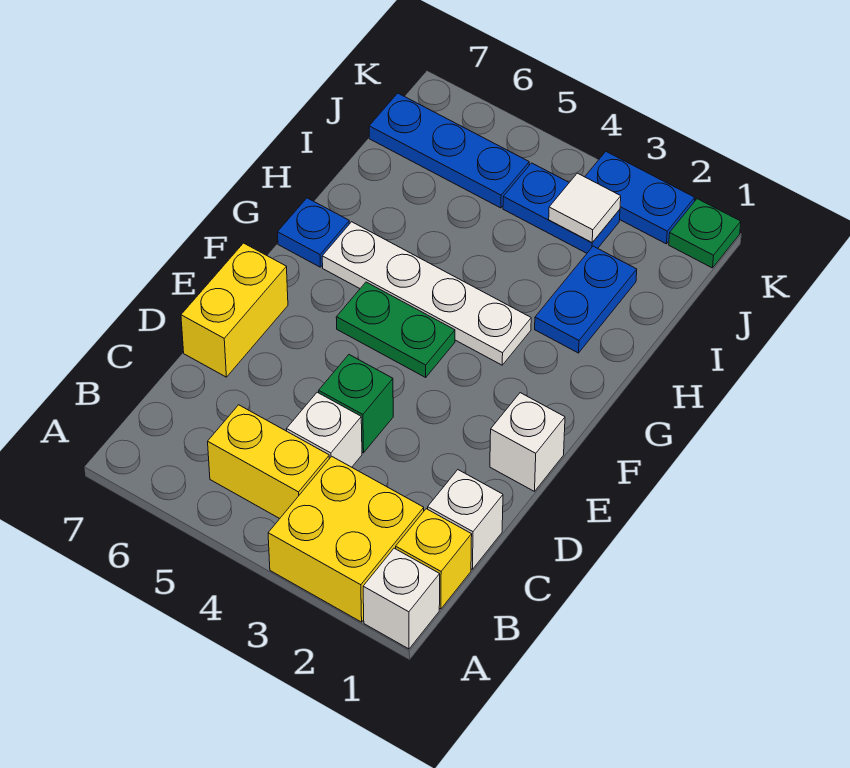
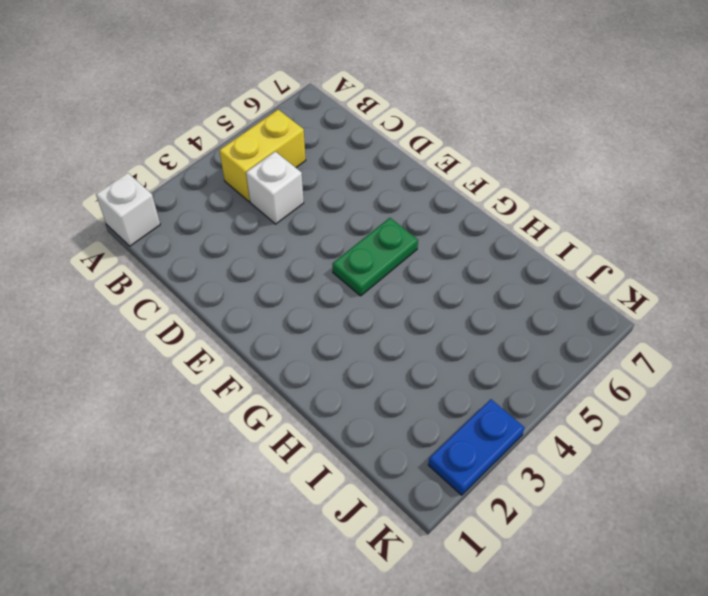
none -> yellow 2x2 brick [268,456,424,622]
none -> yellow 1x1 brick [396,509,472,609]
none -> white 1x1 brick [428,470,503,569]

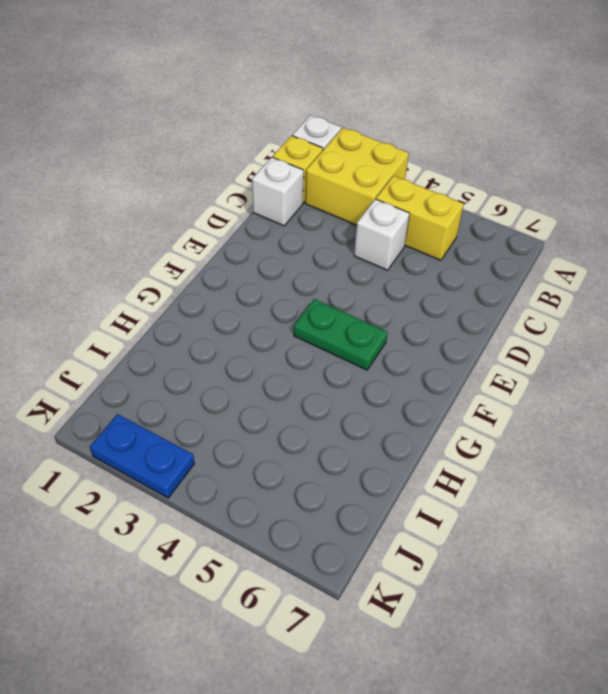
none -> green 1x1 brick [319,355,393,453]
none -> yellow 1x2 brick [181,243,288,377]
none -> white 1x1 brick [490,393,565,491]

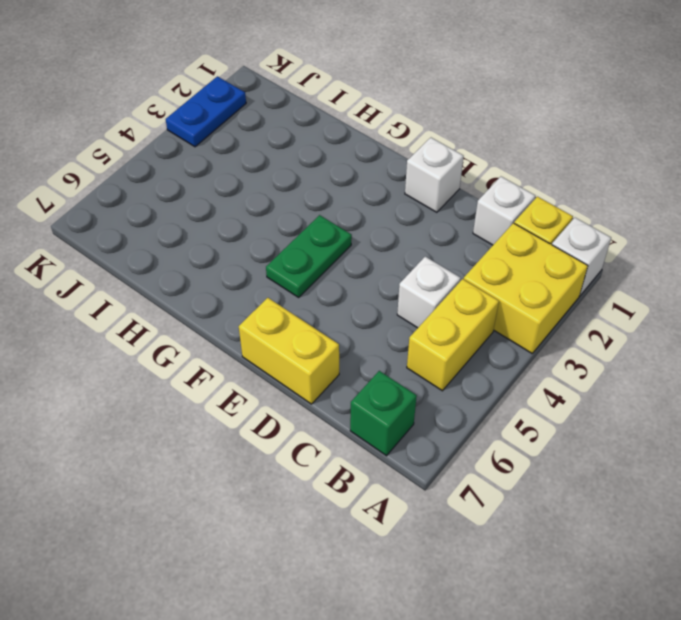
green 1x1 brick [350,371,417,456] -> green 1x1 brick moved to [319,355,393,453]
none -> white 1x4 plate [322,222,531,365]
none -> blue 1x1 plate [278,198,349,267]
none -> blue 1x2 plate [535,246,637,353]

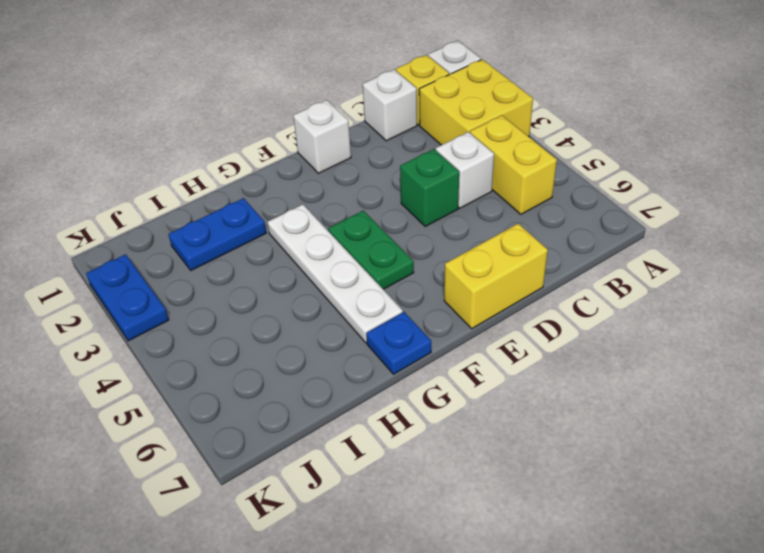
none -> blue 1x2 plate [503,163,620,253]
none -> blue 1x3 plate [369,93,529,208]
none -> green 1x1 plate [669,199,741,268]

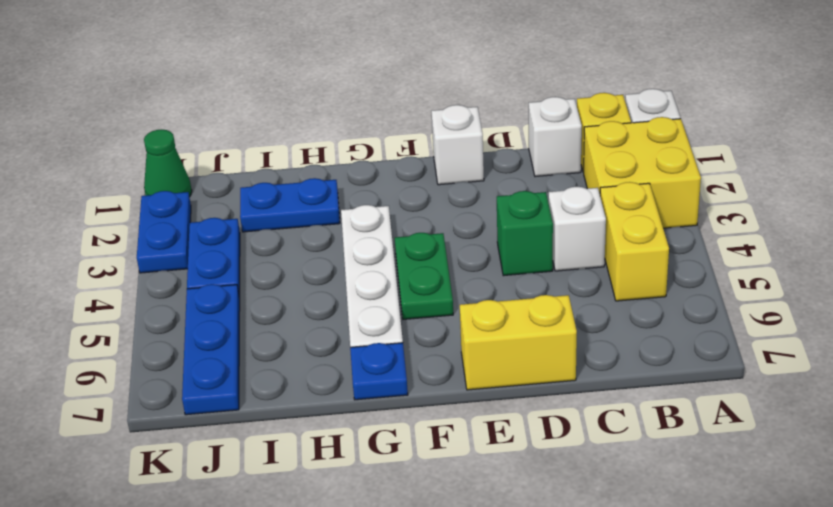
green 1x1 cone [144,130,192,197] -> green 1x1 plate [669,199,741,268]
none -> white 1x1 tile [549,173,621,243]

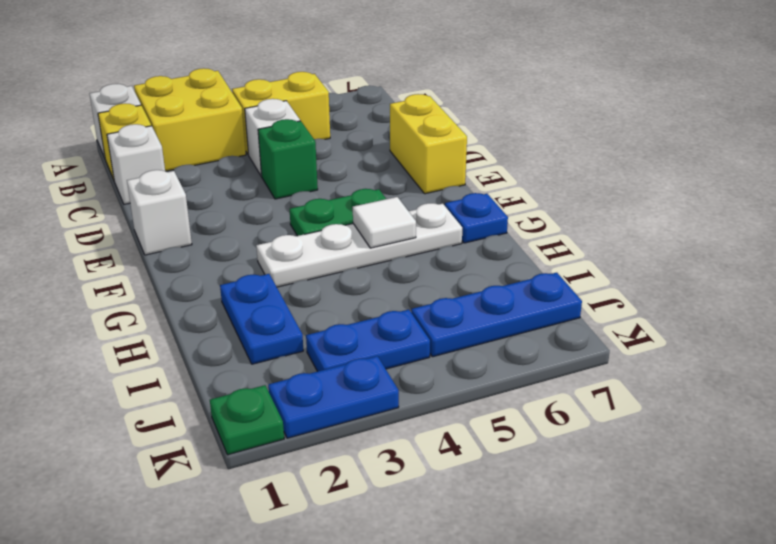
white 1x1 tile [353,197,416,248] -> white 1x1 tile moved to [549,173,621,243]

